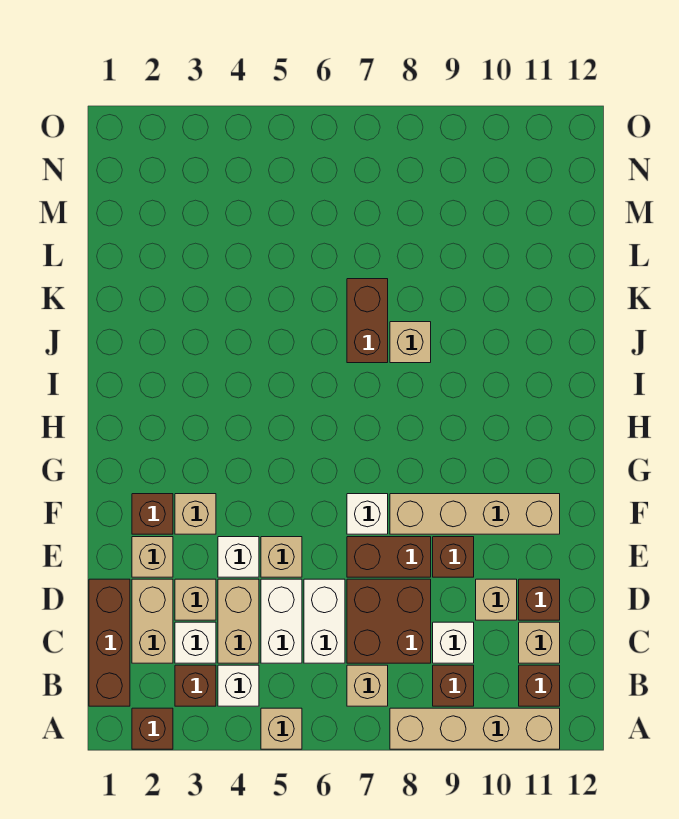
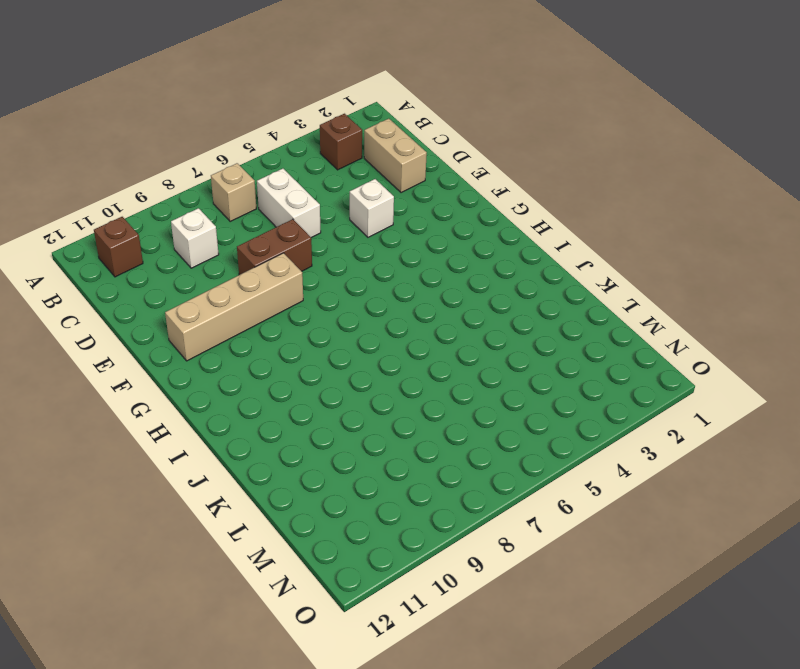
none -> brown 1x1 brick [132,708,173,749]
none -> tan 1x1 brick [261,708,302,749]
none -> tan 1x4 brick [390,708,560,749]
none -> brown 1x3 brick [89,579,130,706]

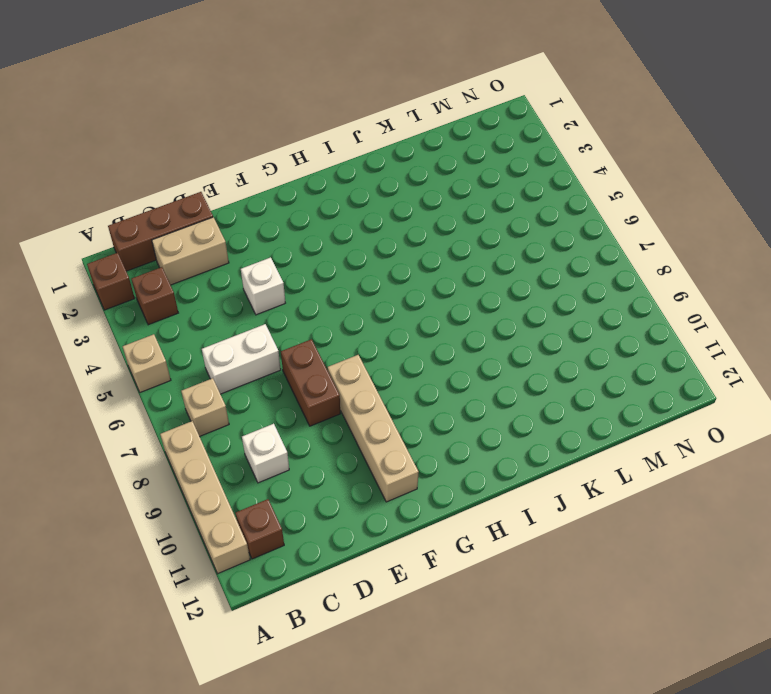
none -> white 1x1 brick [218,665,259,706]
none -> brown 1x1 brick [433,665,474,706]
none -> white 1x1 brick [175,622,216,663]
none -> tan 1x2 brick [218,579,259,663]

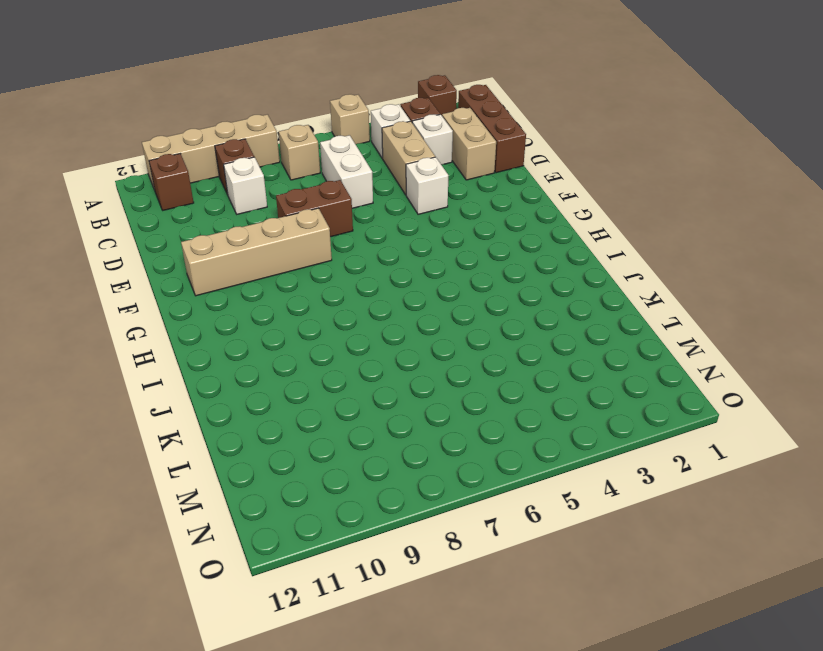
none -> white 1x2 brick [261,579,302,663]
none -> brown 2x2 brick [347,579,431,663]
none -> tan 1x1 brick [519,622,560,663]
none -> tan 1x1 brick [175,579,216,620]

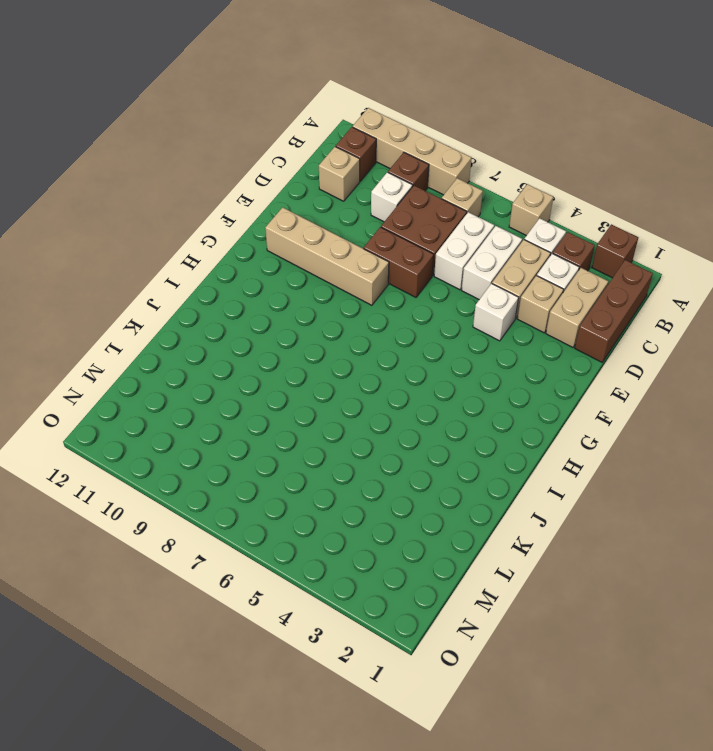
none -> tan 1x1 brick [476,579,517,620]
none -> brown 1x1 brick [519,579,560,620]
none -> tan 1x1 brick [132,537,173,577]
none -> tan 1x1 brick [261,537,302,577]

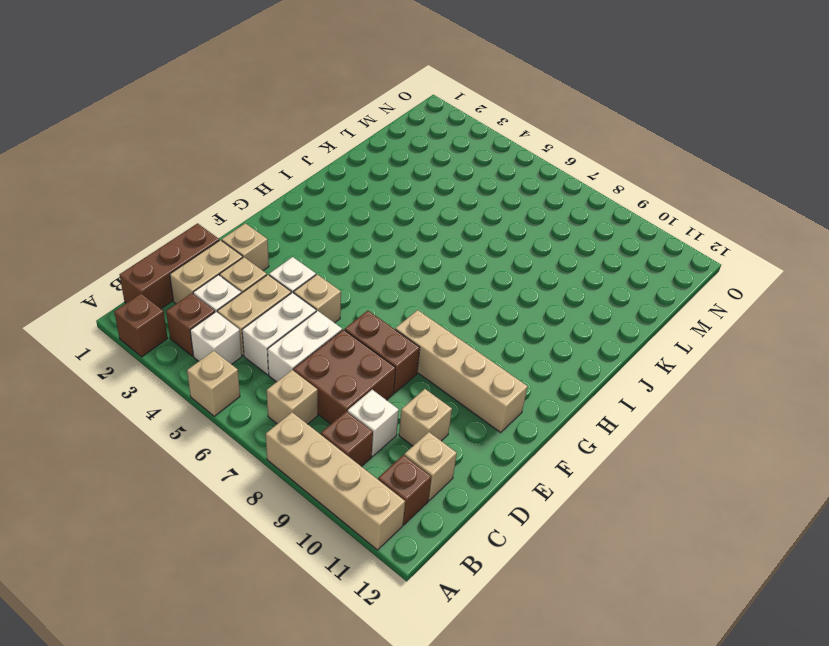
none -> brown 1x1 brick [519,579,560,620]
none -> brown 1x1 brick [433,537,474,577]
none -> brown 1x1 brick [132,494,173,534]
none -> tan 1x1 brick [175,494,216,534]

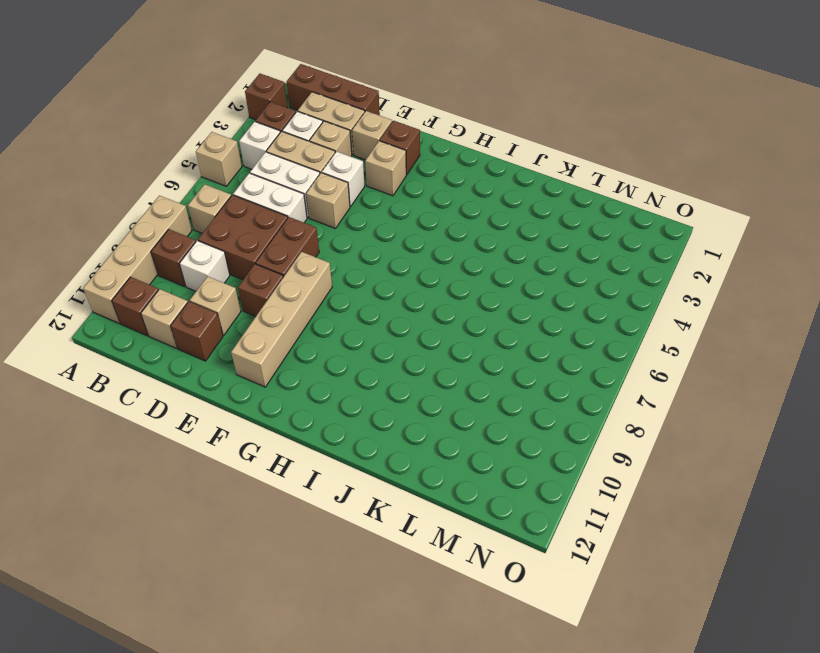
none -> white 1x1 brick [347,494,388,534]
none -> brown 1x2 brick [347,279,388,363]
none -> tan 1x1 brick [390,322,431,363]

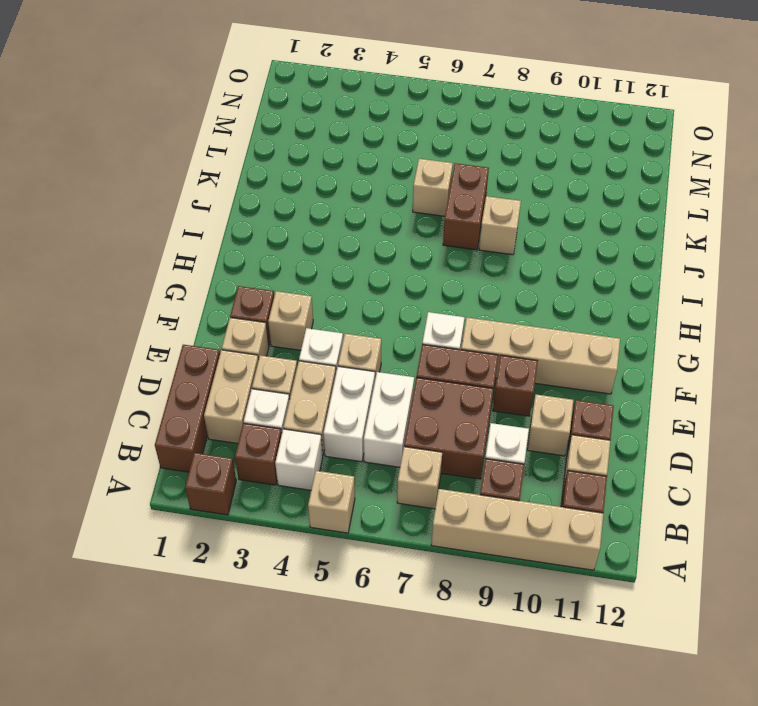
tan 1x1 brick [413,159,453,216] -> none

